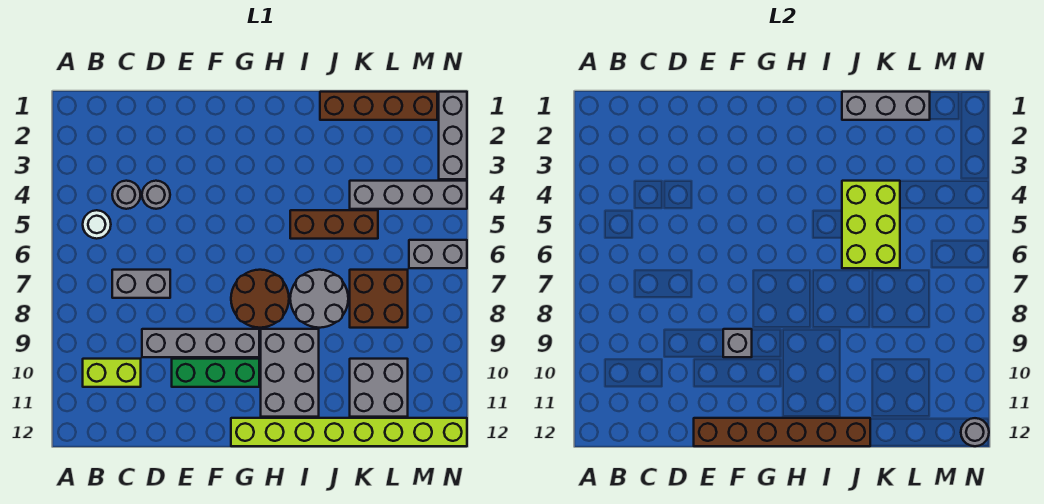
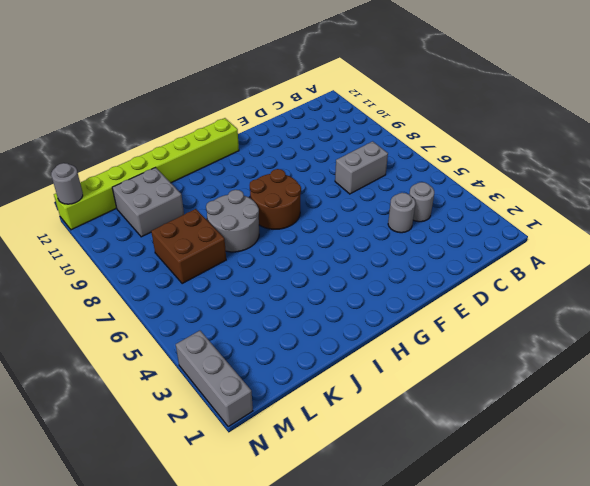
none -> white 1x1 round brick [83,210,111,239]
none -> lime 1x2 brick [83,359,141,387]
none -> grey 1x4 brick [142,329,259,357]

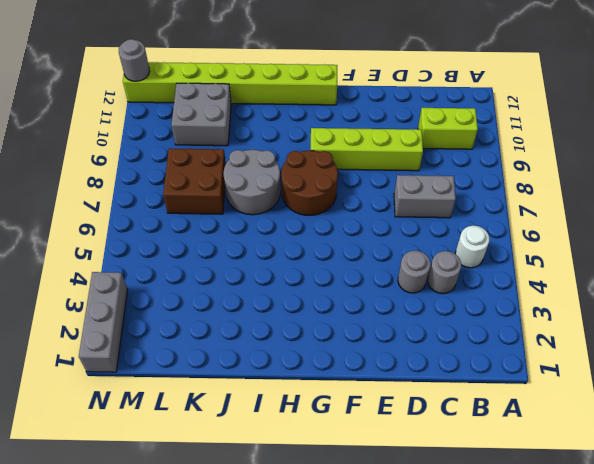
lime 1x4 brick [311,128,423,171] -> grey 1x4 brick [142,329,259,357]
none -> green 1x3 brick [172,359,259,387]
none -> grey 2x3 brick [261,329,319,417]
none -> brown 1x3 brick [290,210,378,239]

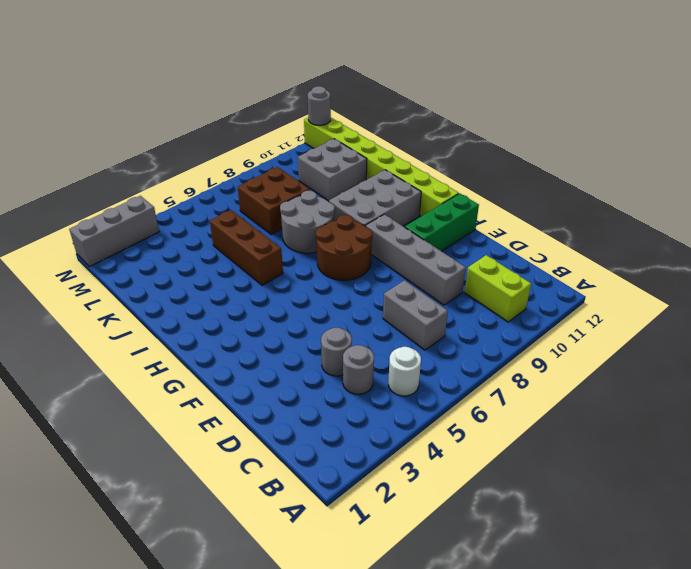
green 1x3 brick [405,193,479,251] -> green 1x3 brick turned to [172,359,259,387]
none -> brown 1x4 brick [320,92,437,120]
none -> grey 1x4 brick [350,181,467,209]
none -> grey 1x2 brick [409,240,467,268]

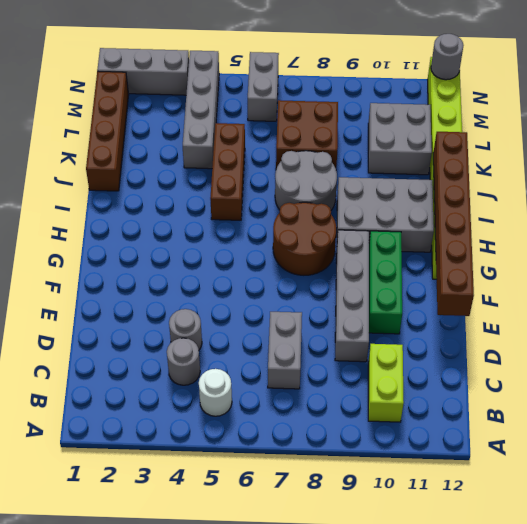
none -> grey 1x1 brick [723,329,752,357]
none -> grey 1x3 brick [842,92,930,120]
none -> lime 2x3 brick [842,181,900,268]

